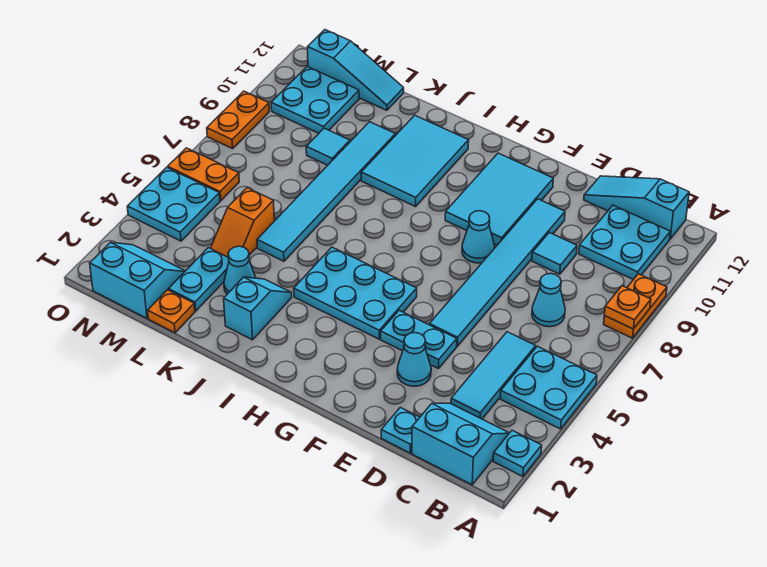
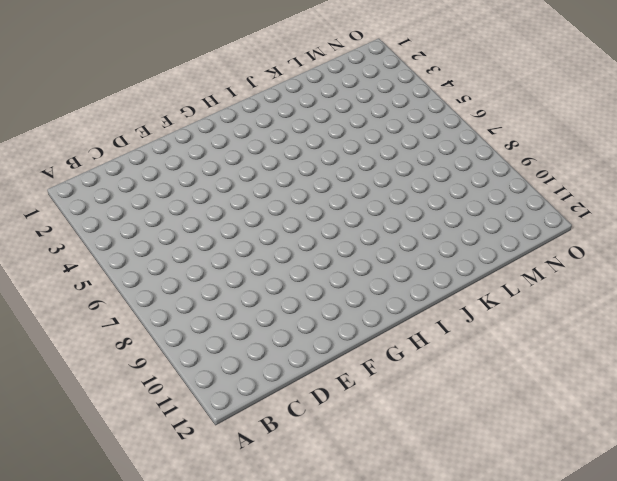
none -> cyan 1x1 plate [493,430,542,477]
none -> cyan 2x2 plate [500,346,597,429]
none -> orange 1x2 plate [604,274,667,338]
none -> cyan 2x2 slope [412,403,509,485]

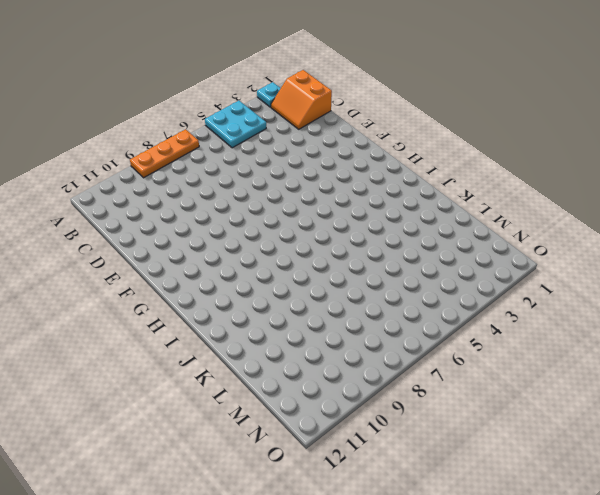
orange 1x3 plate [130,129,199,178] -> orange 1x2 plate [604,274,667,338]
orange 2x2 slope [271,70,332,129] -> cyan 2x2 slope [412,403,509,485]
none -> cyan 2x2 plate [579,205,670,279]
none -> cyan 1x3 slope [584,176,689,239]
none -> cyan 1x3 tile [451,332,536,419]
none -> cyan 1x1 cone [532,274,565,327]

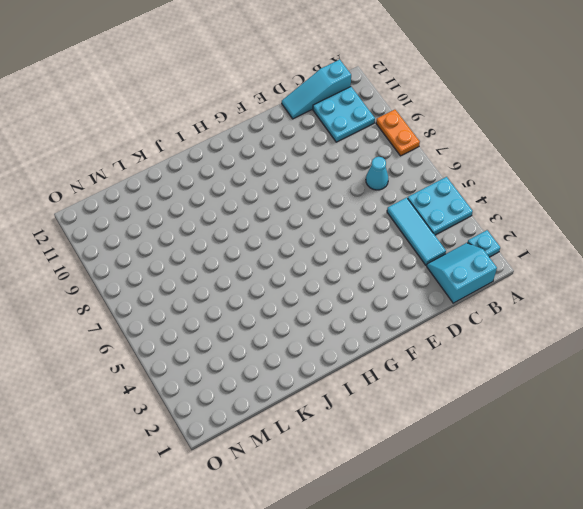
none -> cyan 1x1 plate [381,407,420,453]
none -> cyan 1x1 tile [532,233,577,274]
none -> cyan 1x1 cone [397,333,431,386]
none -> cyan 1x2 plate [381,310,457,369]

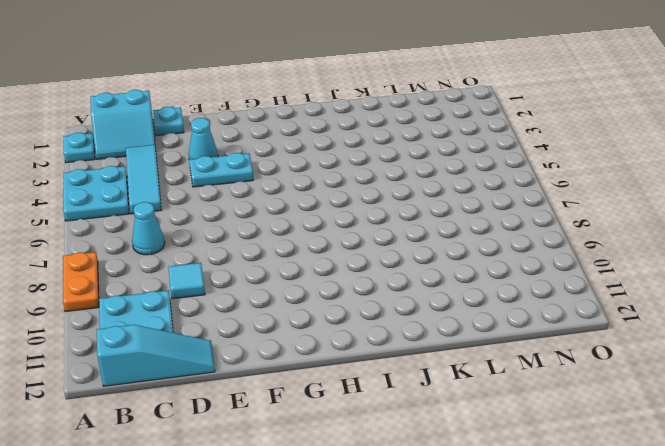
none -> cyan 1x6 tile [429,199,565,346]
none -> cyan 1x1 cone [462,211,495,263]
none -> cyan 2x3 tile [445,153,553,245]
none -> cyan 2x3 plate [294,247,417,339]

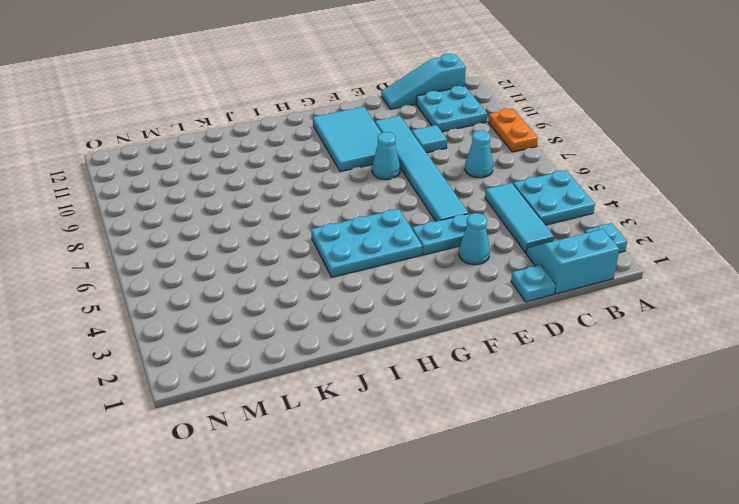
none -> cyan 2x3 tile [361,115,469,207]
none -> cyan 1x2 slope [224,277,292,340]
none -> cyan 1x1 cone [224,246,256,294]
none -> cyan 1x6 tile [257,122,395,261]

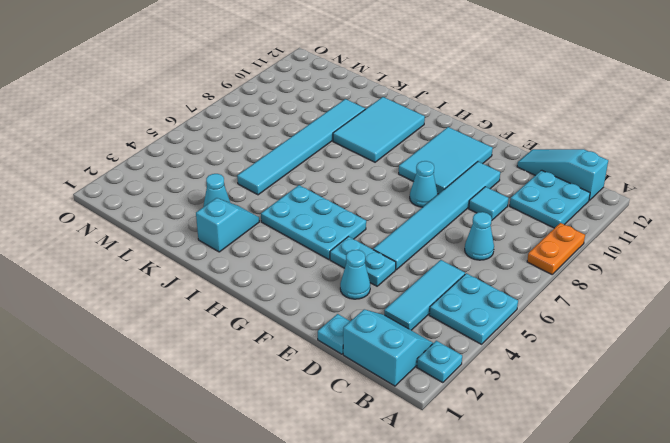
none -> orange 1x1 plate [148,290,195,333]
none -> cyan 1x2 plate [168,248,229,311]
none -> orange 1x2 slope [211,188,274,257]
none -> cyan 1x1 tile [306,128,350,165]

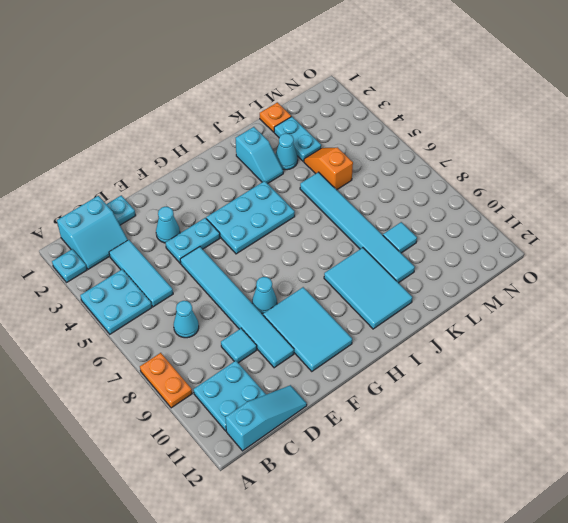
none -> cyan 1x3 slope [307,30,404,110]
none -> cyan 2x2 slope [90,242,185,318]
none -> cyan 2x2 plate [271,67,359,133]
none -> cyan 2x2 plate [127,167,220,241]

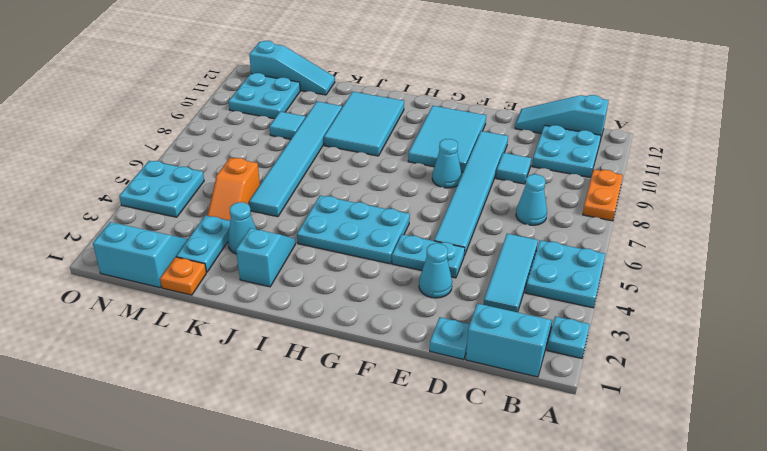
none -> orange 1x2 plate [168,148,239,201]
none -> orange 1x2 plate [207,91,269,149]
none -> orange 1x1 plate [604,286,651,329]

